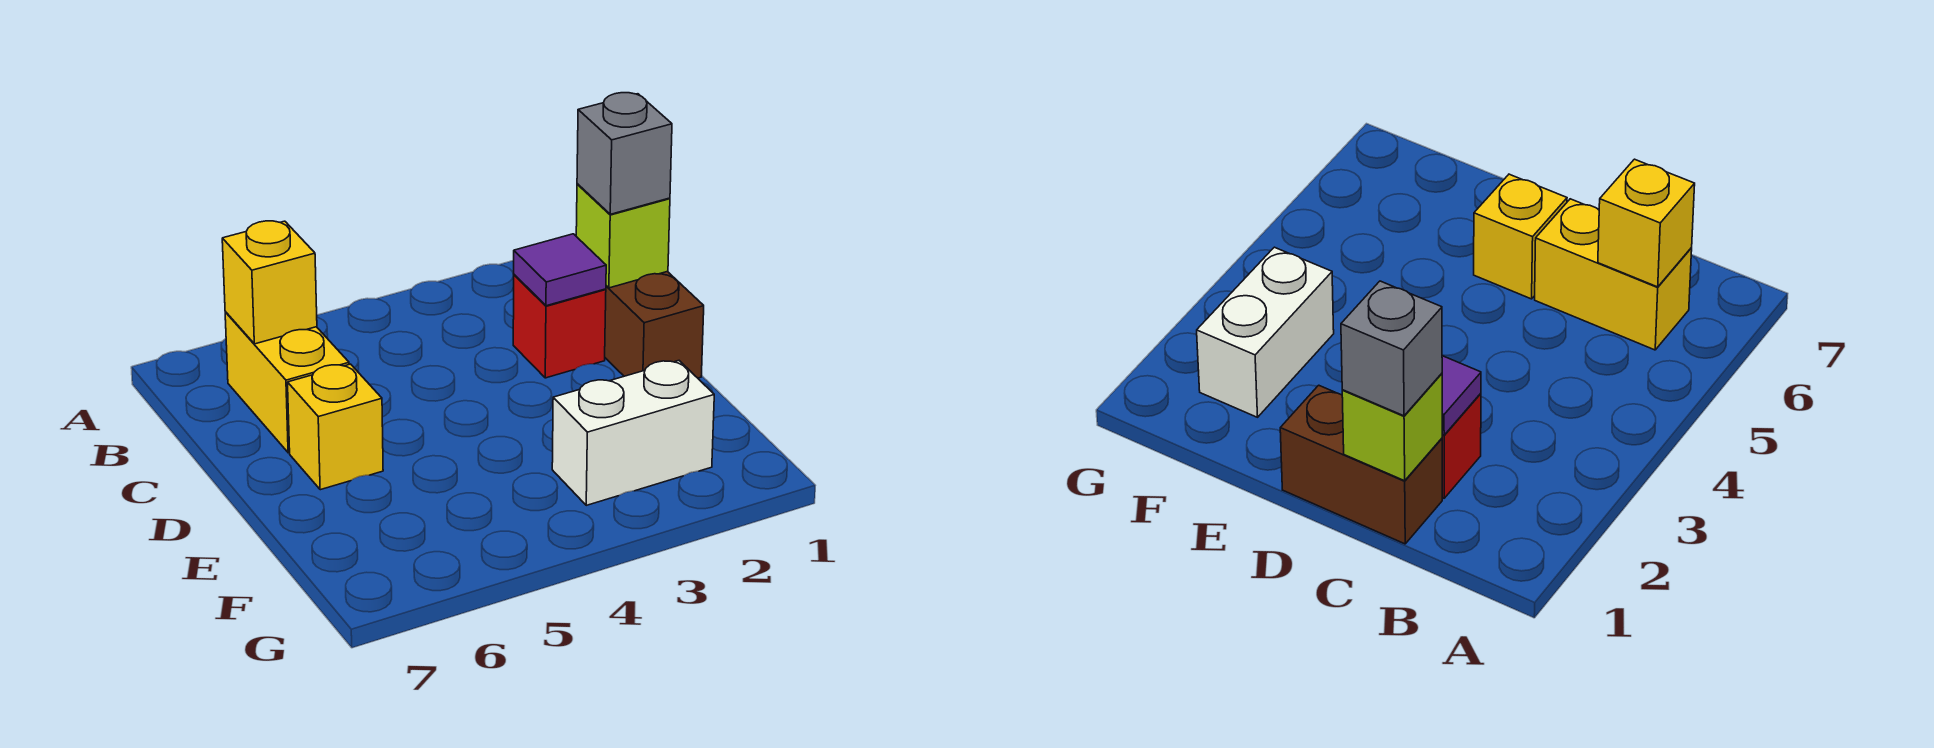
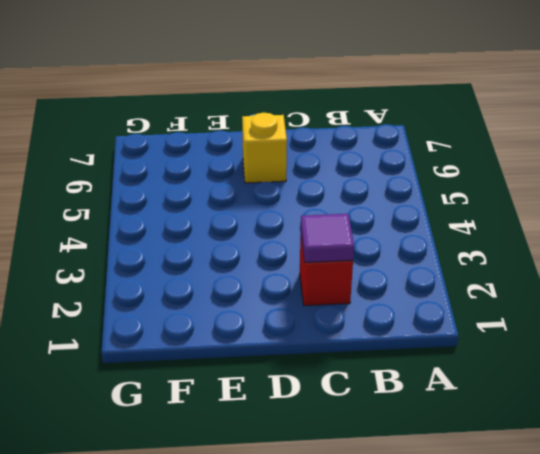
none -> yellow 1x2 brick [225,312,349,453]
none -> brown 1x2 brick [605,272,704,378]

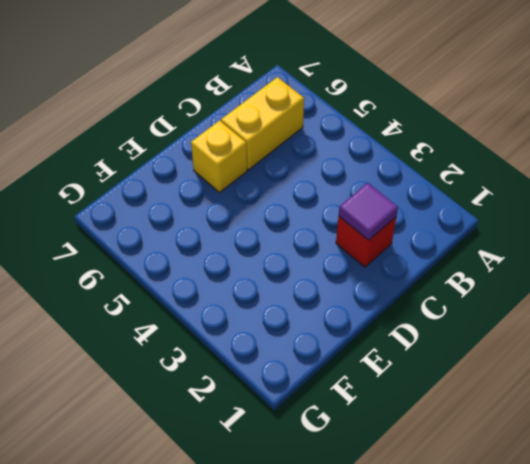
none -> brown 1x2 brick [605,272,704,378]
none -> white 1x2 brick [552,361,714,505]

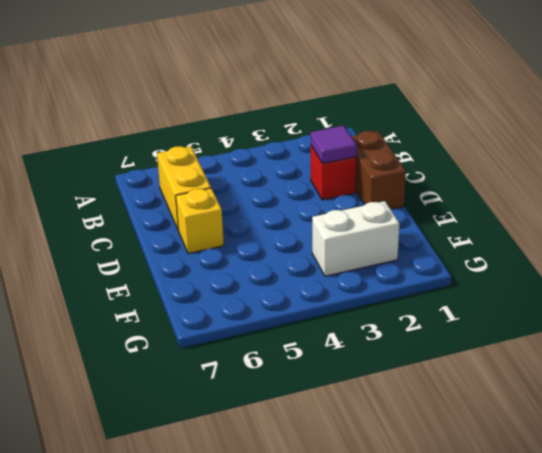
none -> yellow 1x1 brick [222,221,317,344]
none -> lime 1x1 brick [576,184,670,288]

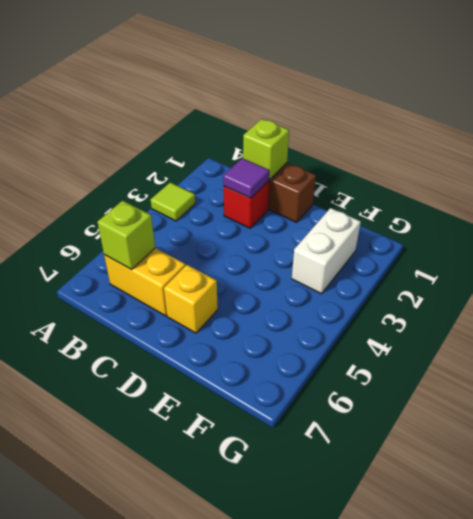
lime 1x1 tile [151,183,195,221] -> none
lime 1x1 brick [97,201,155,270] -> yellow 1x1 brick [222,221,317,344]
none -> grey 1x1 brick [577,93,672,214]

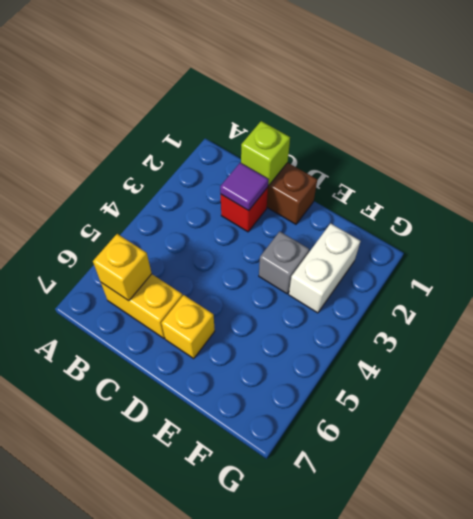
grey 1x1 brick [259,231,309,294] -> grey 1x1 brick moved to [577,93,672,214]

